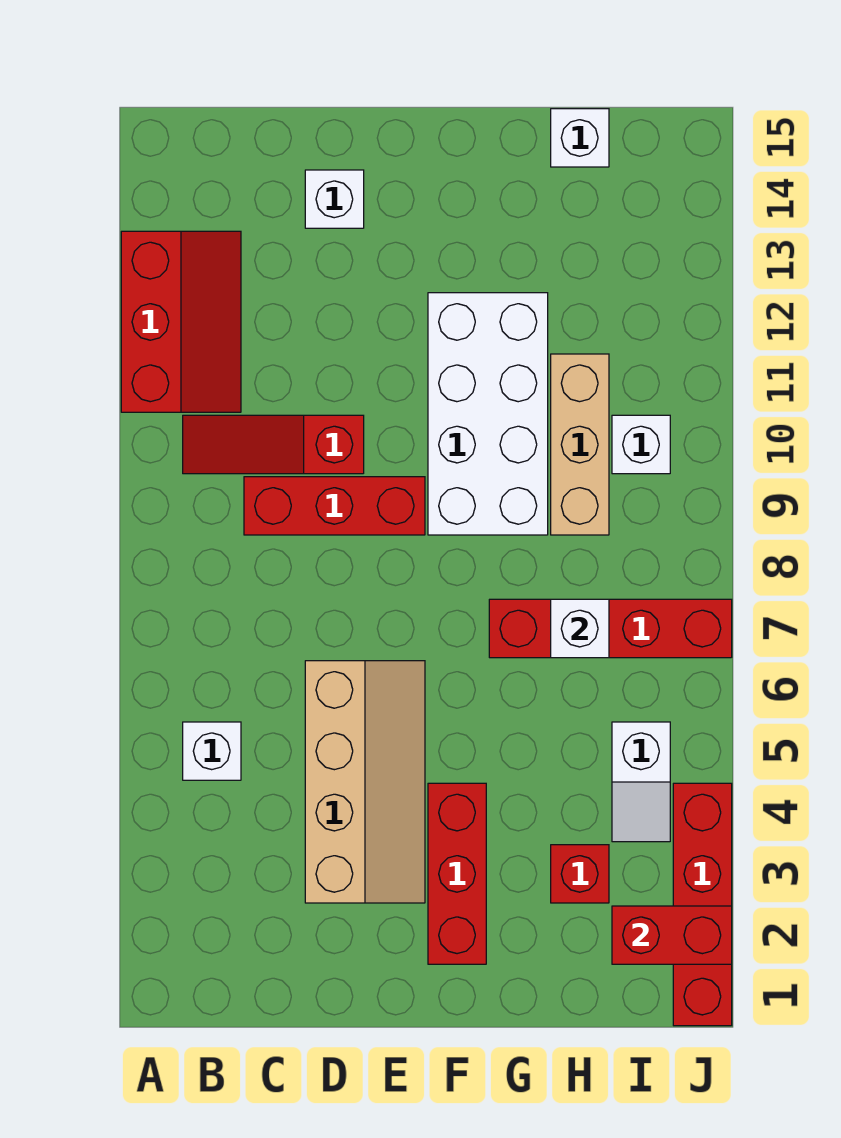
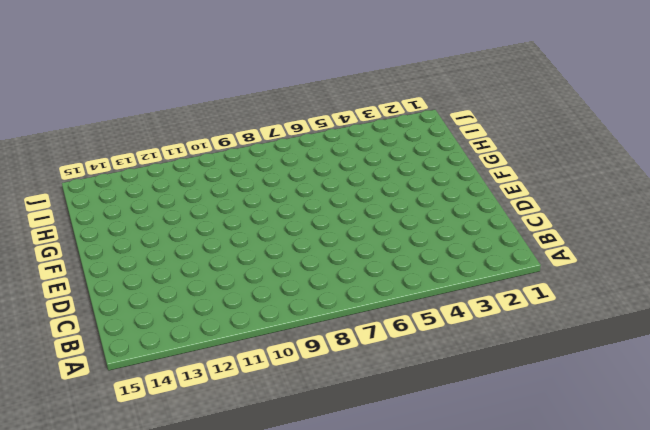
none -> red 2x3 slope [121,231,241,412]
none -> white 1x1 brick [183,722,241,780]
none -> red 1x3 slope [183,415,364,474]

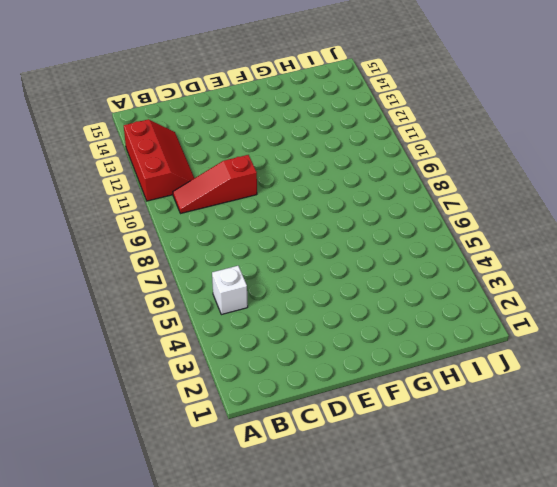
none -> red 1x3 brick [244,477,425,535]
none -> tan 2x4 slope [305,661,425,903]
none -> white 1x1 brick [305,170,364,228]

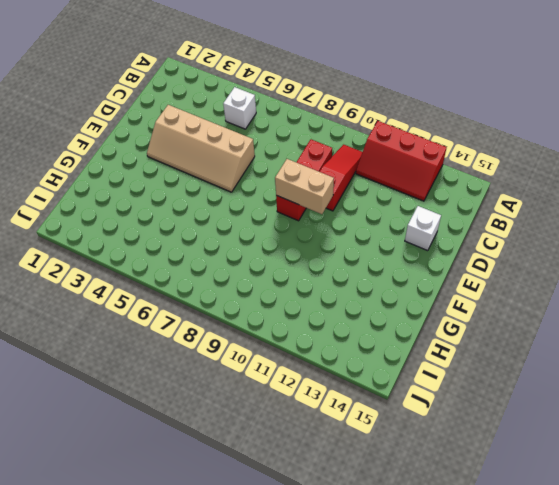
tan 1x2 brick [275,159,334,214] -> none
none -> red 1x3 brick [428,783,486,964]
none -> white 2x4 brick [428,293,548,535]
none -> red 1x4 brick [489,599,732,658]

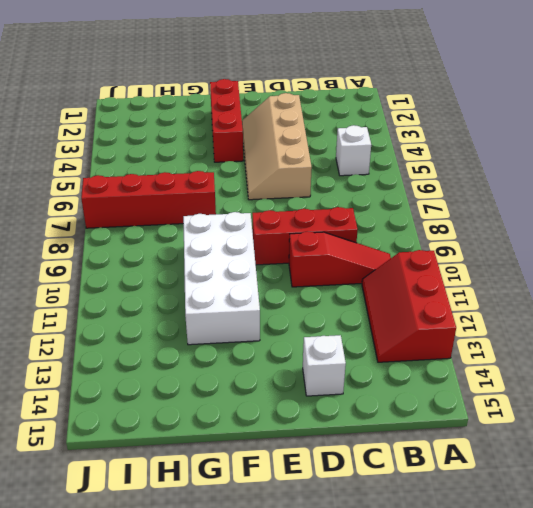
none -> red 1x1 brick [551,845,609,903]
none -> tan 1x3 brick [551,354,609,535]
none -> white 1x1 brick [551,109,609,167]

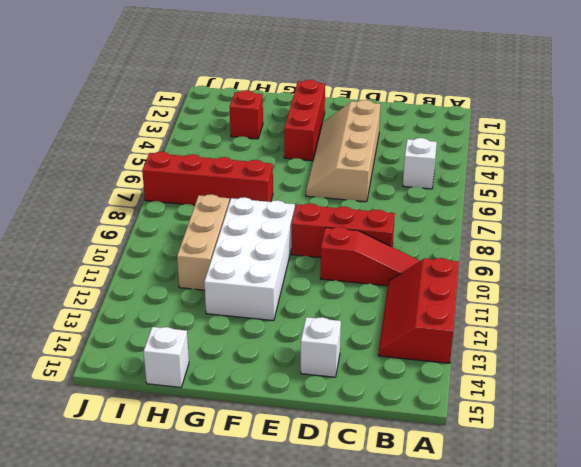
none -> white 1x2 slope [612,722,670,842]
none -> white 1x1 brick [612,415,670,474]
none -> red 1x4 brick [673,783,732,1026]

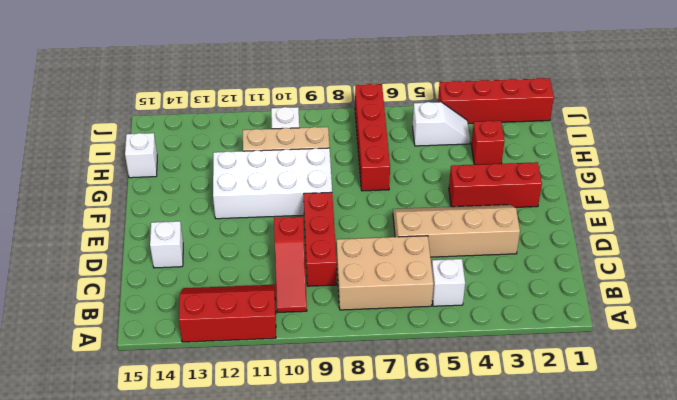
tan 2x3 brick [337,236,434,310] -> none
none -> white 1x1 brick [551,599,609,658]
none -> red 1x2 brick [612,906,732,964]

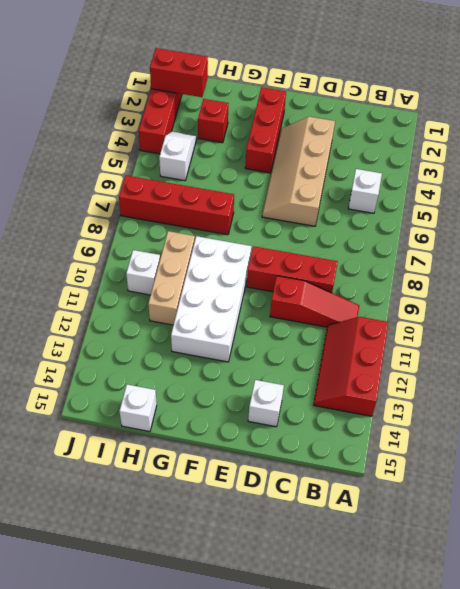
none -> white 1x1 brick [551,599,609,658]

